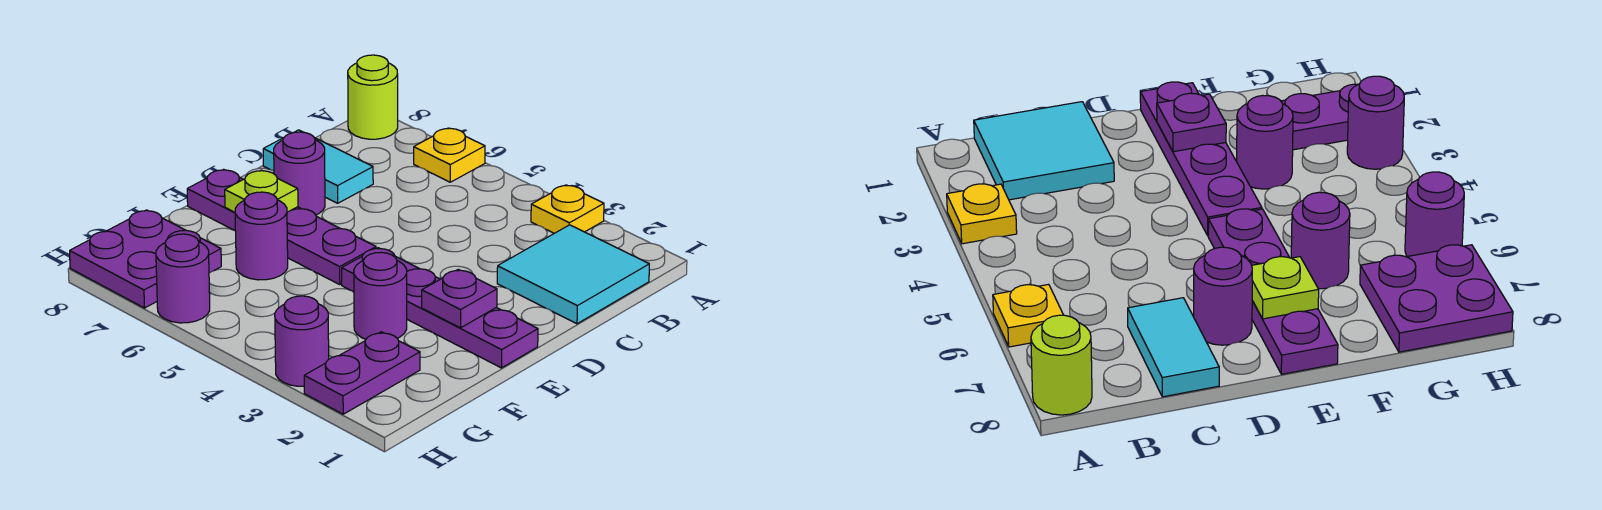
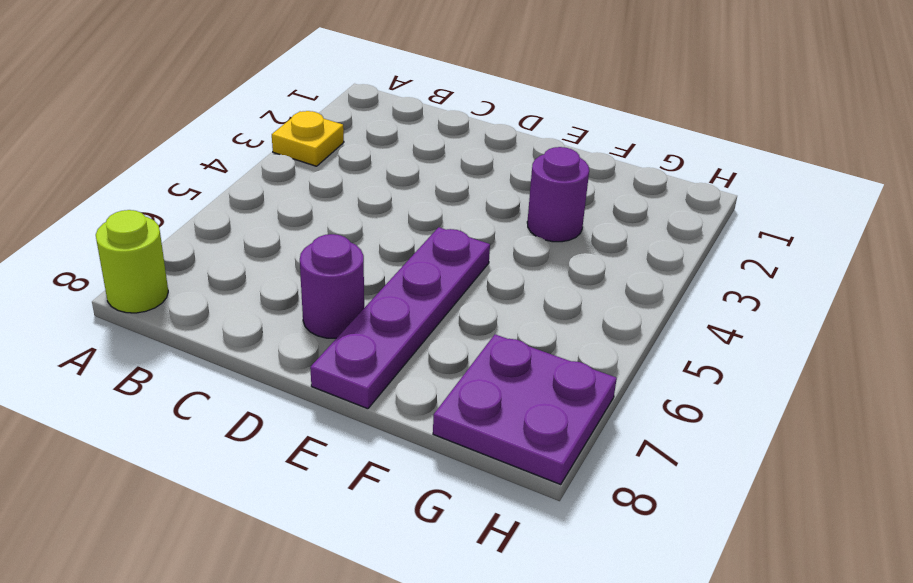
none -> yellow 1x1 plate [414,128,485,182]
none -> cyan 2x2 tile [497,225,649,324]
none -> cyan 1x2 tile [263,130,373,203]

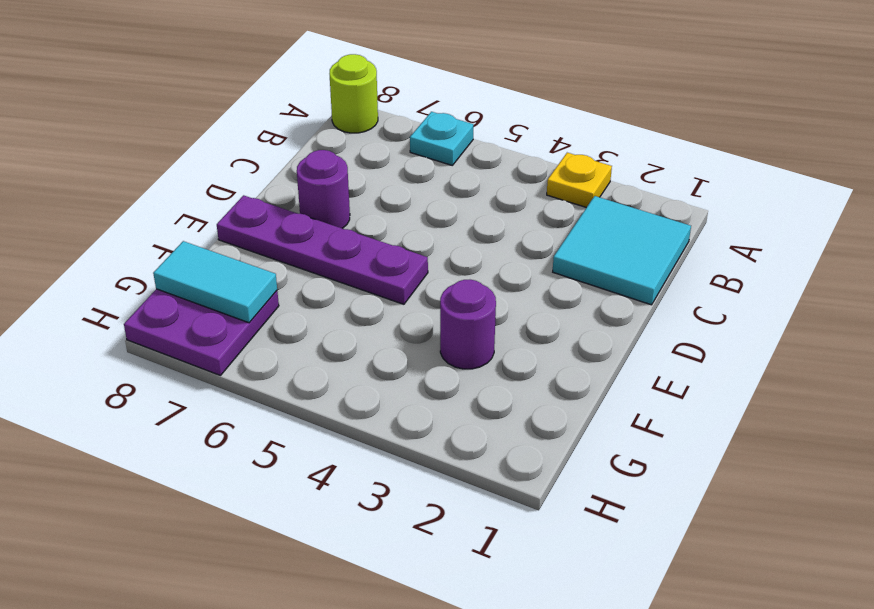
cyan 1x1 plate [410,112,473,165] -> yellow 1x1 plate [414,128,485,182]
cyan 1x2 tile [153,241,277,323] -> cyan 1x2 tile moved to [263,130,373,203]
none -> purple 1x4 plate [342,248,538,368]
none -> purple 1x1 round brick [235,192,288,280]
none -> purple 1x2 plate [304,332,420,414]

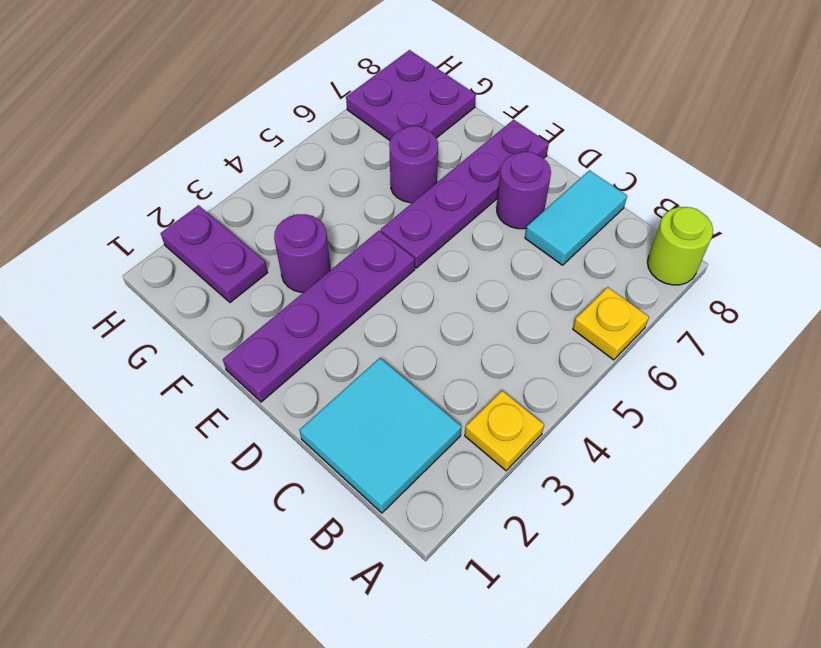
none -> purple 1x1 round brick [275,296,329,386]
none -> purple 1x1 round brick [156,234,210,323]
none -> purple 1x1 plate [422,269,497,328]

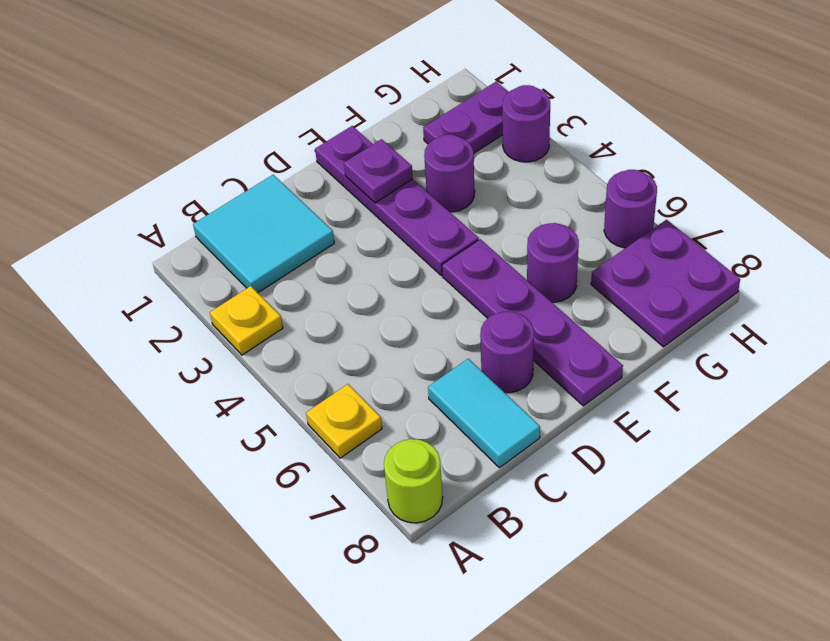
none -> lime 1x1 plate [225,170,298,212]

